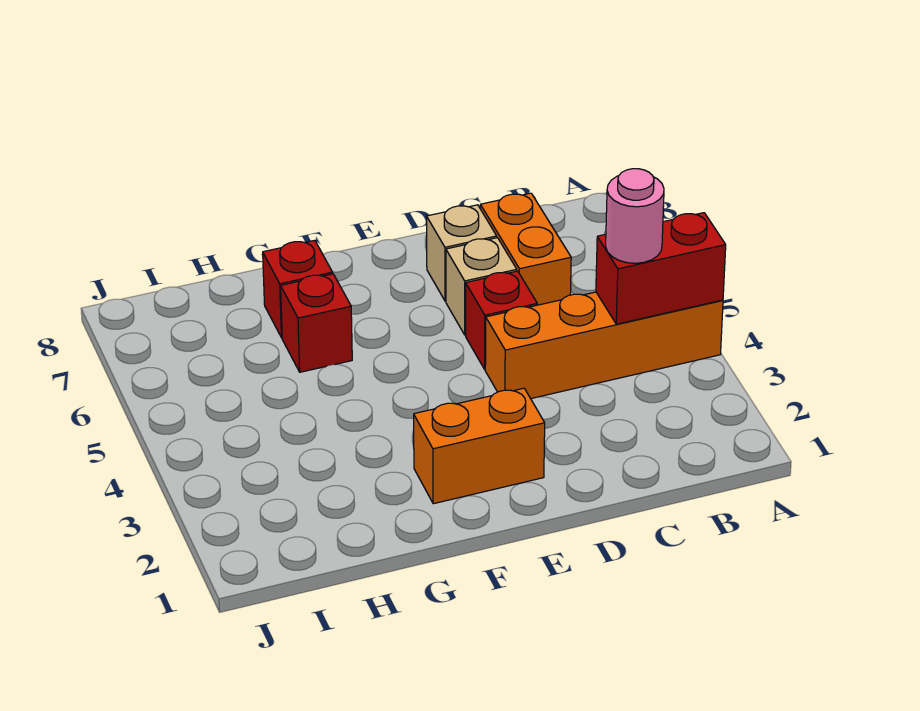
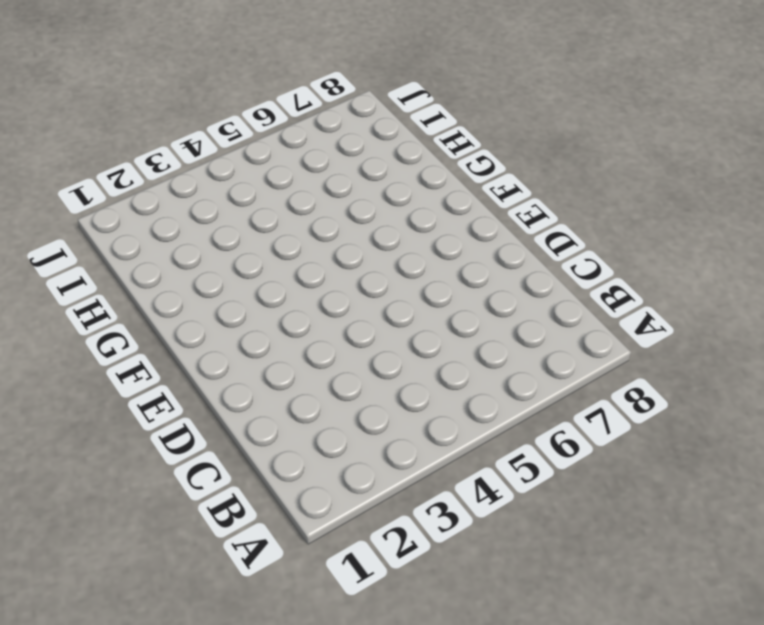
none -> orange 1x4 brick [485,292,723,398]
none -> orange 1x2 brick [480,193,571,305]

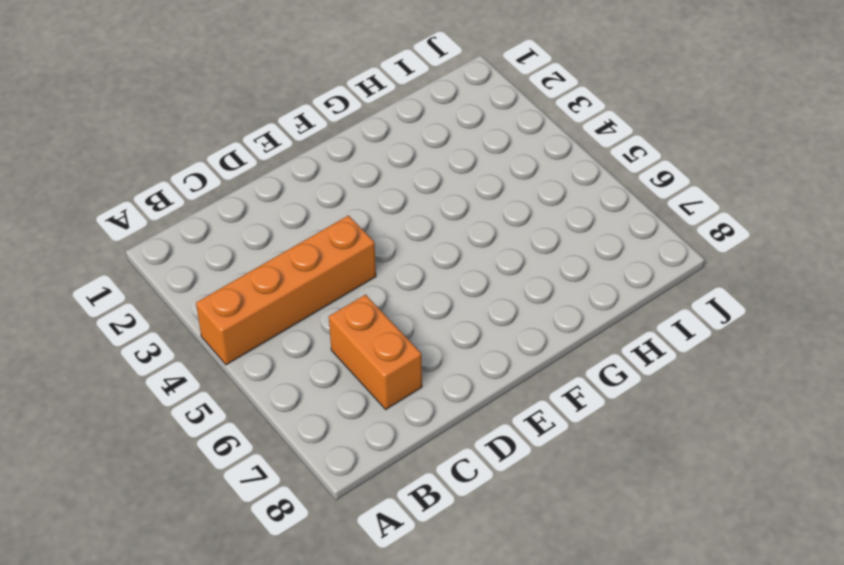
none -> red 1x1 brick [466,271,537,369]
none -> tan 1x1 brick [446,238,517,335]

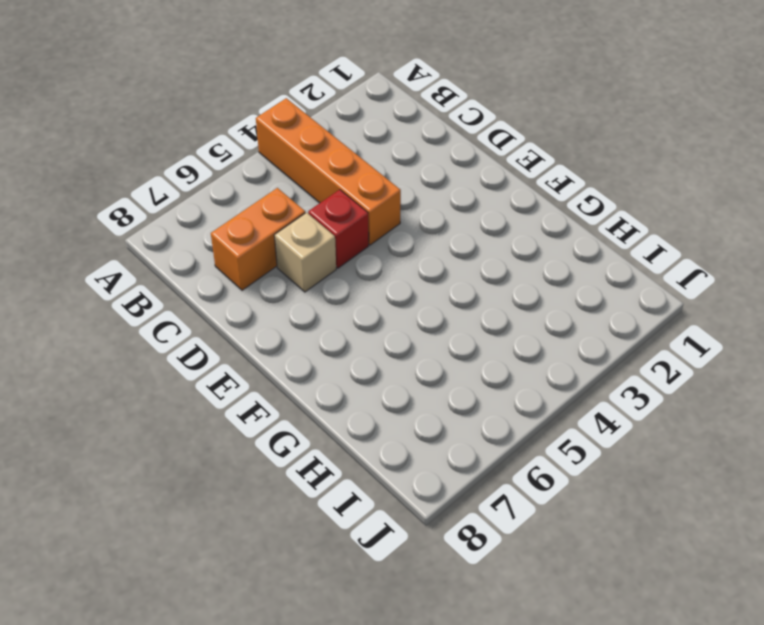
none -> tan 1x1 brick [427,205,497,301]
none -> orange 1x2 brick [414,388,545,504]

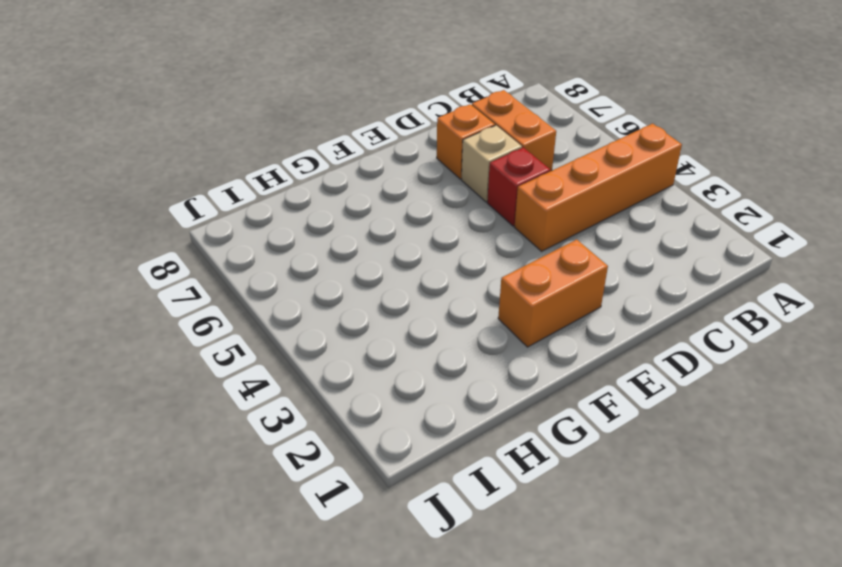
orange 1x1 brick [437,104,495,179] -> tan 1x1 brick [427,205,497,301]
none -> red 1x1 brick [281,274,352,372]
none -> red 1x1 brick [263,240,333,338]

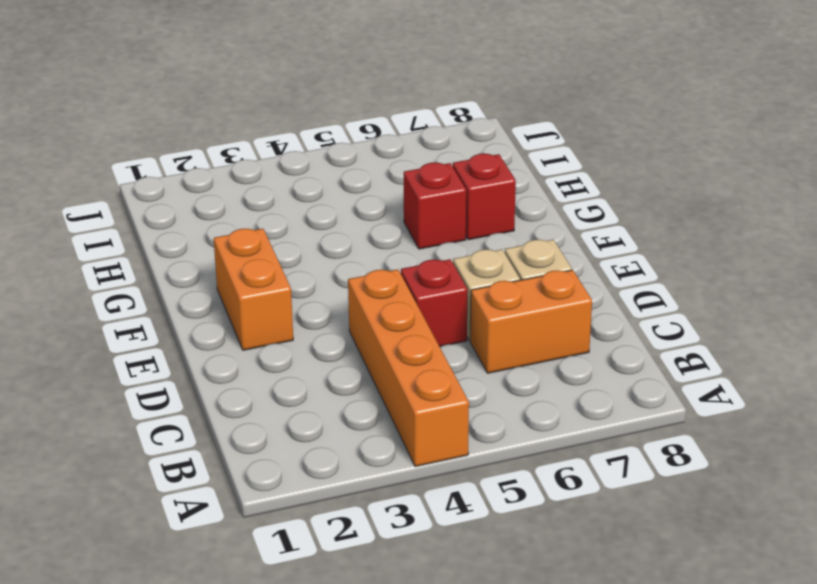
none -> red 1x2 brick [596,213,726,324]
none -> pink 1x1 round brick [606,169,664,263]

